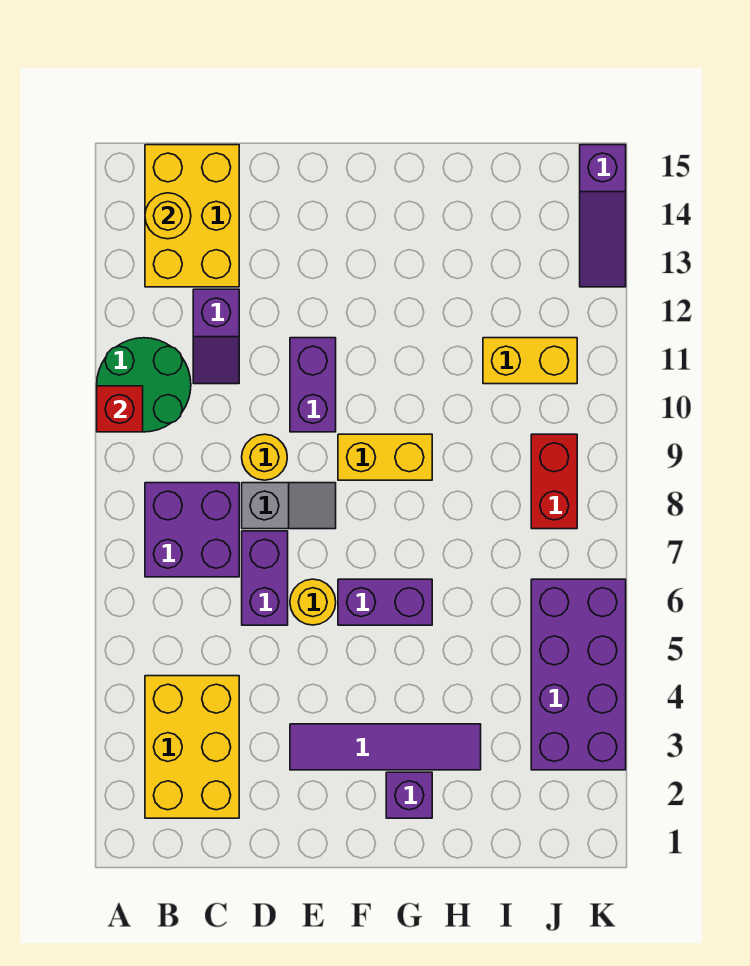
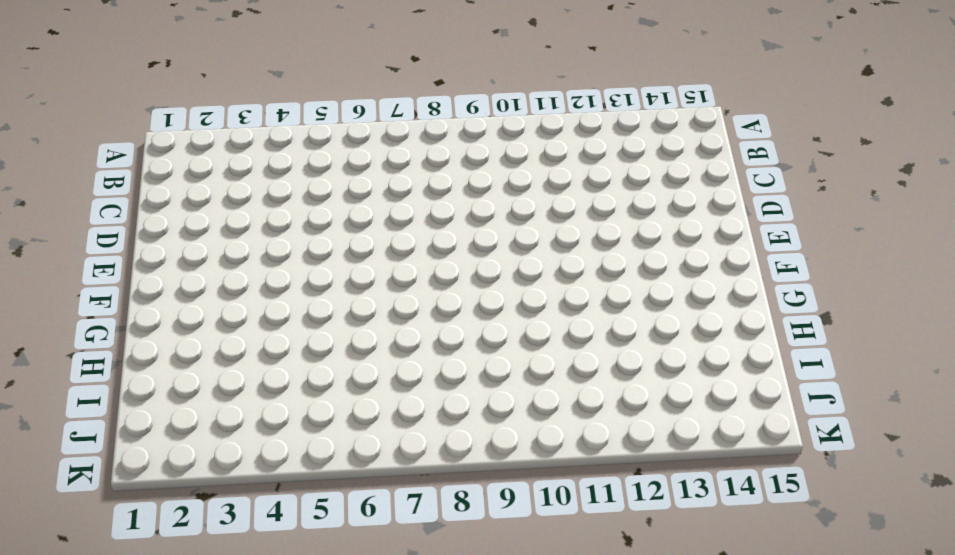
none -> green 2x2 round brick [97,338,191,432]
none -> yellow 2x3 brick [145,676,239,818]
none -> purple 2x2 brick [145,483,239,577]

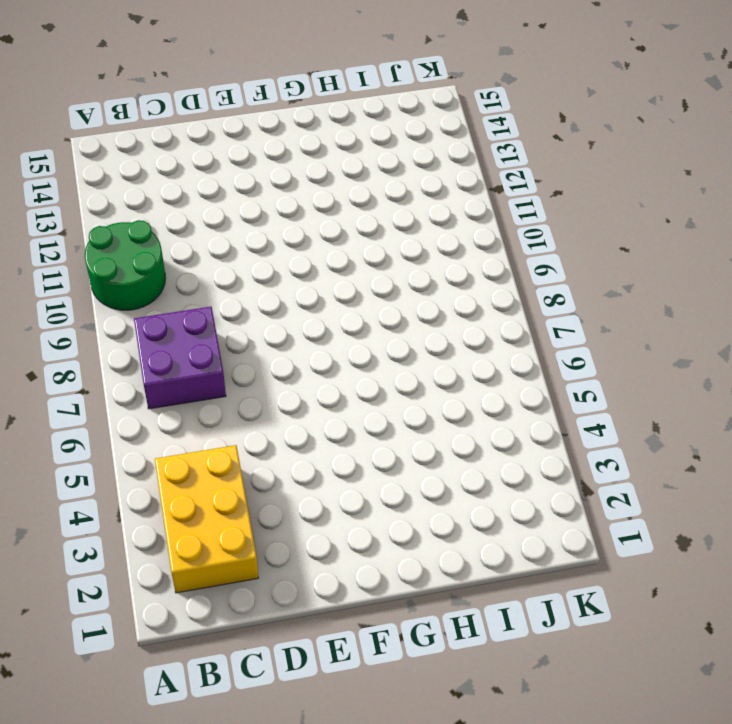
none -> yellow 2x3 brick [145,145,239,287]
none -> purple 1x2 slope [193,289,239,384]
none -> purple 1x2 brick [242,531,288,625]

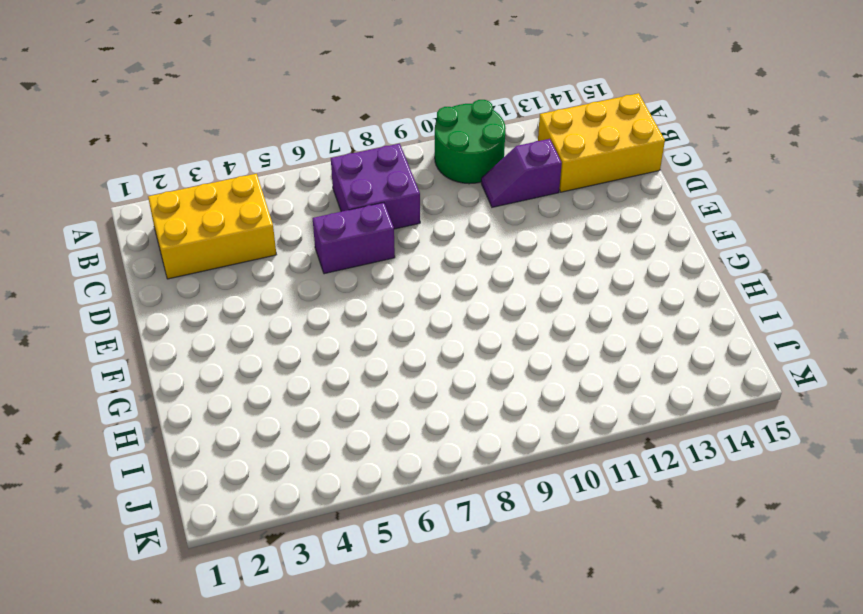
none -> grey 1x2 slope [242,483,336,529]
none -> yellow 1x1 round brick [242,434,287,480]
none -> purple 1x4 tile [290,724,481,770]

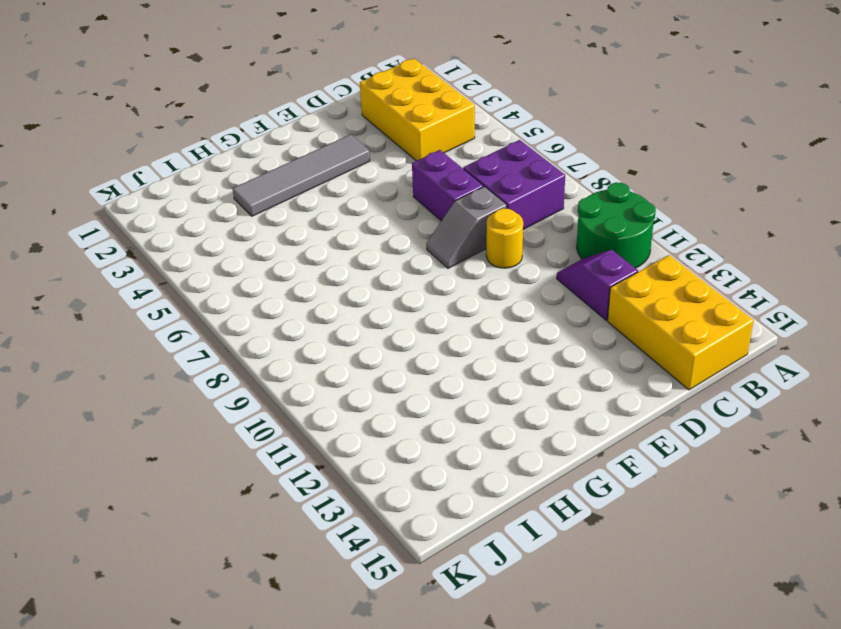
grey 1x4 tile [233,134,370,216] -> purple 1x4 tile [290,724,481,770]
none -> yellow 1x1 round brick [290,579,336,625]
none -> purple 1x2 brick [290,338,336,432]
none -> purple 1x2 brick [338,579,432,625]

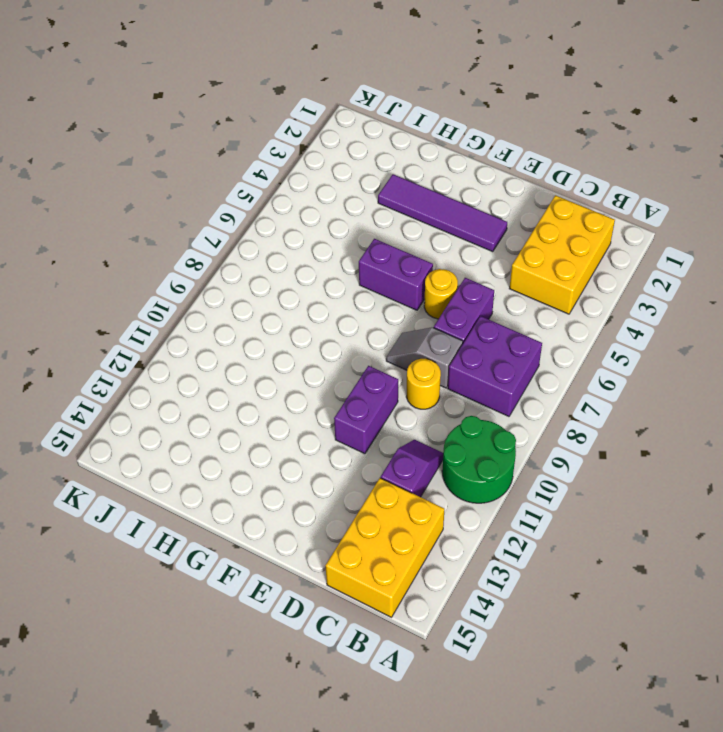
none -> yellow 1x2 brick [338,434,432,480]
none -> purple 1x1 brick [386,772,432,818]
none -> yellow 1x2 brick [483,338,577,384]

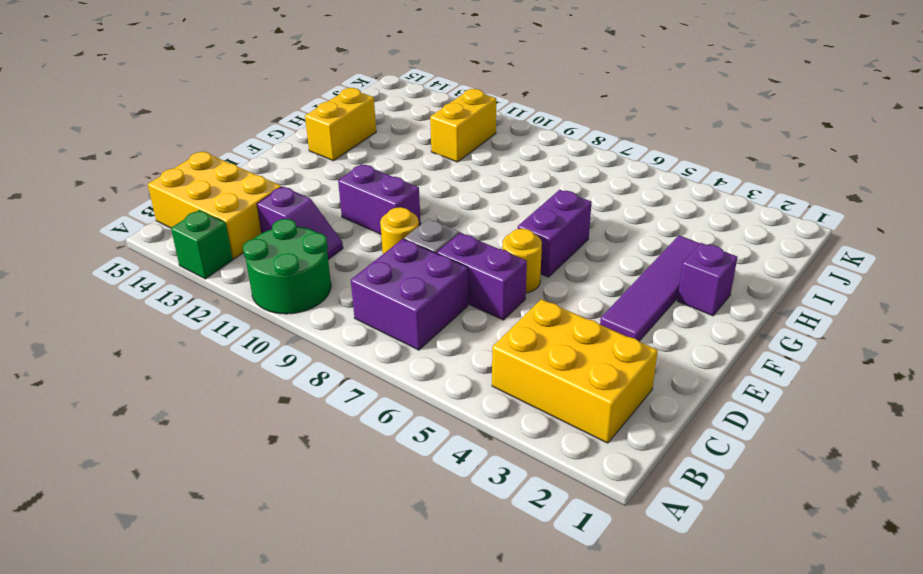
green 1x1 brick [171,210,233,279] -> none
yellow 1x2 brick [305,88,376,161] -> yellow 1x2 brick moved to [338,434,432,480]
none -> purple 2x4 brick [531,579,626,770]
none -> red 1x2 brick [531,434,577,529]
none -> purple 1x3 slope [580,145,626,287]

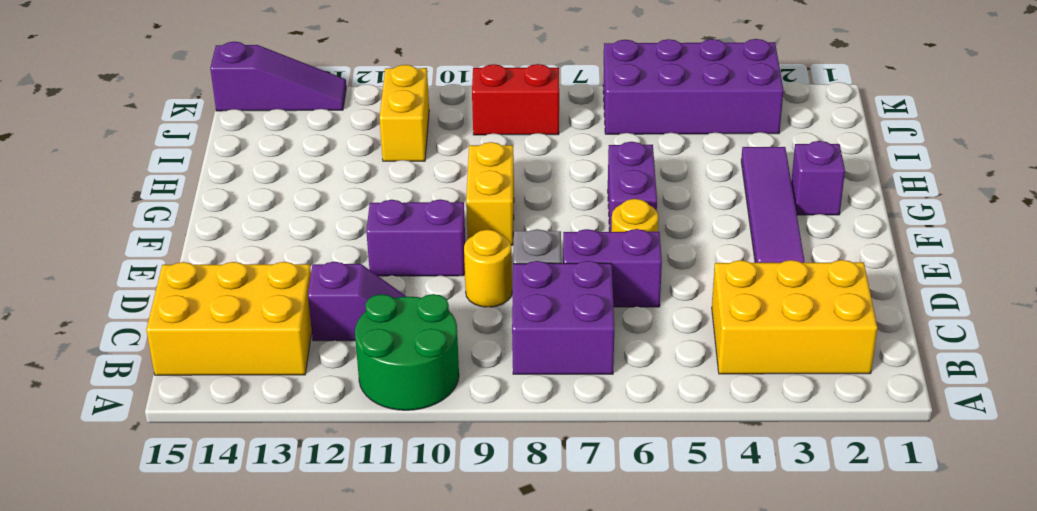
none -> red 1x1 brick [97,386,143,432]
none -> yellow 1x1 round brick [145,193,191,239]

